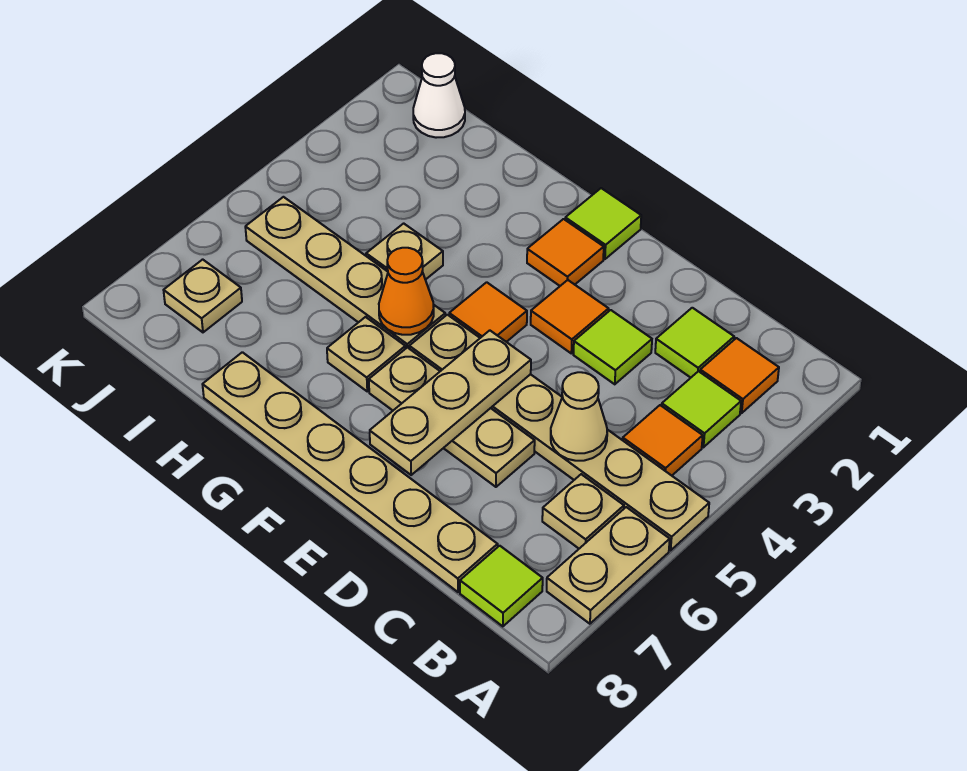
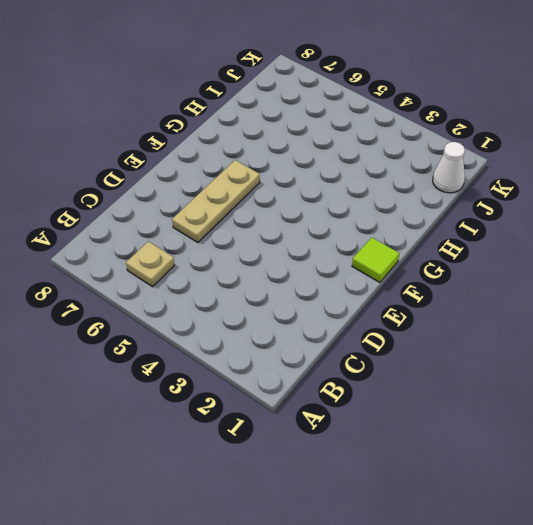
none -> tan 1x6 plate [409,315,709,550]
none -> tan 1x2 plate [547,507,670,624]
none -> orange 1x1 tile [700,338,779,413]

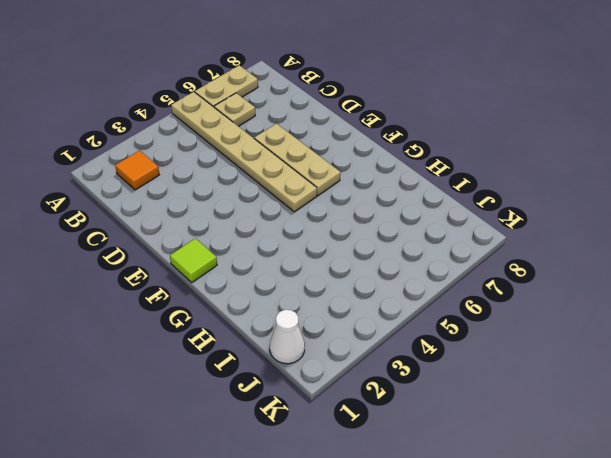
none -> lime 1x1 tile [662,371,741,447]
none -> orange 1x1 tile [623,405,703,476]
none -> lime 1x1 tile [460,546,543,626]

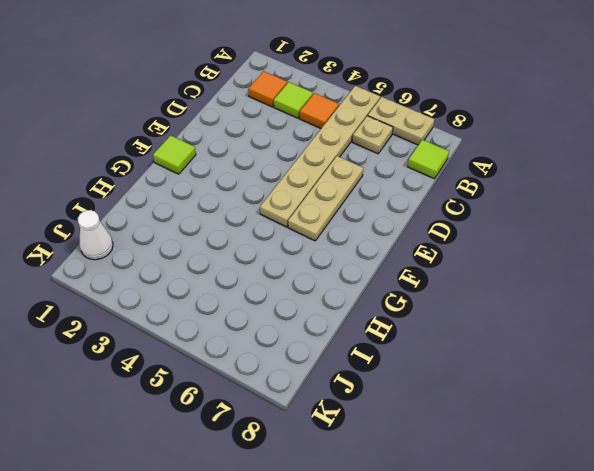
none -> lime 1x1 tile [655,308,734,378]
none -> tan 1x6 plate [202,352,498,592]
none -> lime 1x1 tile [574,310,652,384]

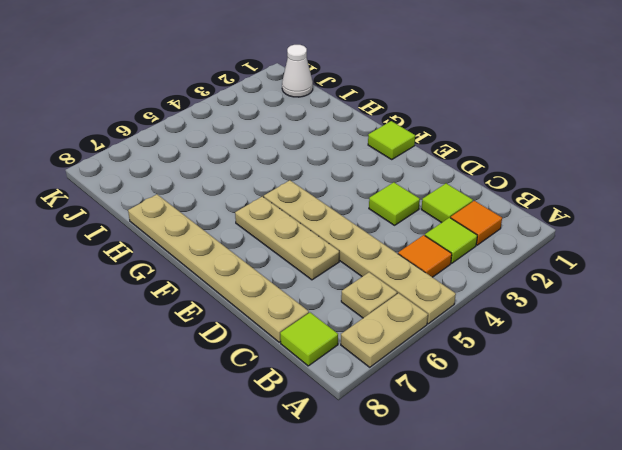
none -> orange 1x1 tile [531,280,609,353]
none -> orange 1x1 tile [527,219,604,286]
none -> orange 1x1 tile [449,282,527,342]

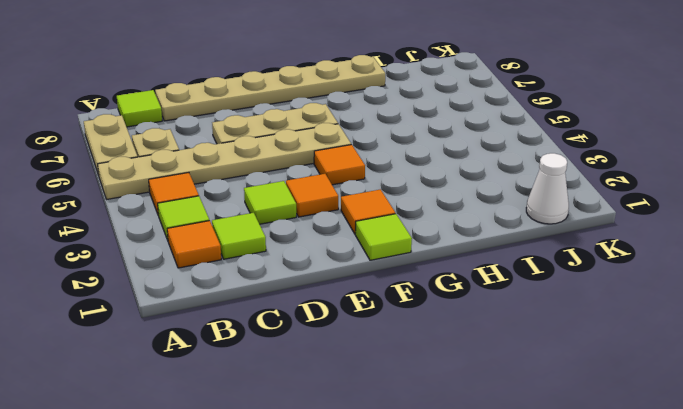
none -> tan 1x4 plate [245,197,445,349]
none -> tan 1x1 plate [327,317,405,391]
none -> tan 1x1 plate [366,223,443,280]

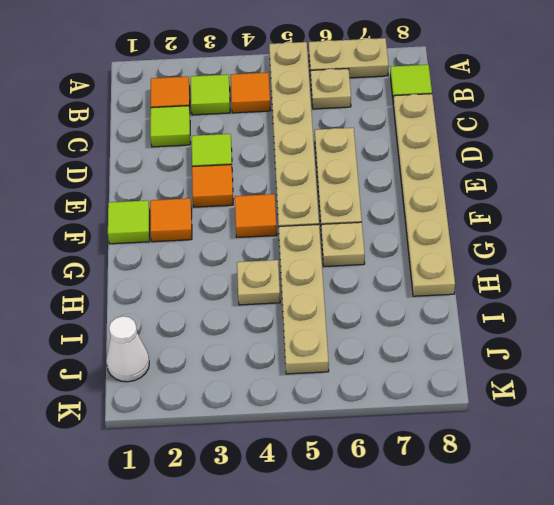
none -> tan 1x1 plate [164,259,242,332]
none -> tan 1x1 cone [551,372,607,461]
none -> tan 1x3 plate [370,330,531,475]

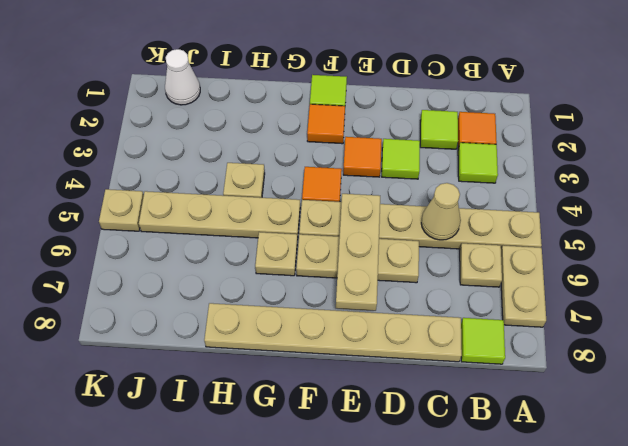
tan 1x1 plate [99,189,144,231] -> tan 1x1 plate moved to [164,259,242,332]
none -> orange 1x1 tile [623,405,703,476]
none -> orange 1x1 cone [379,248,434,335]

